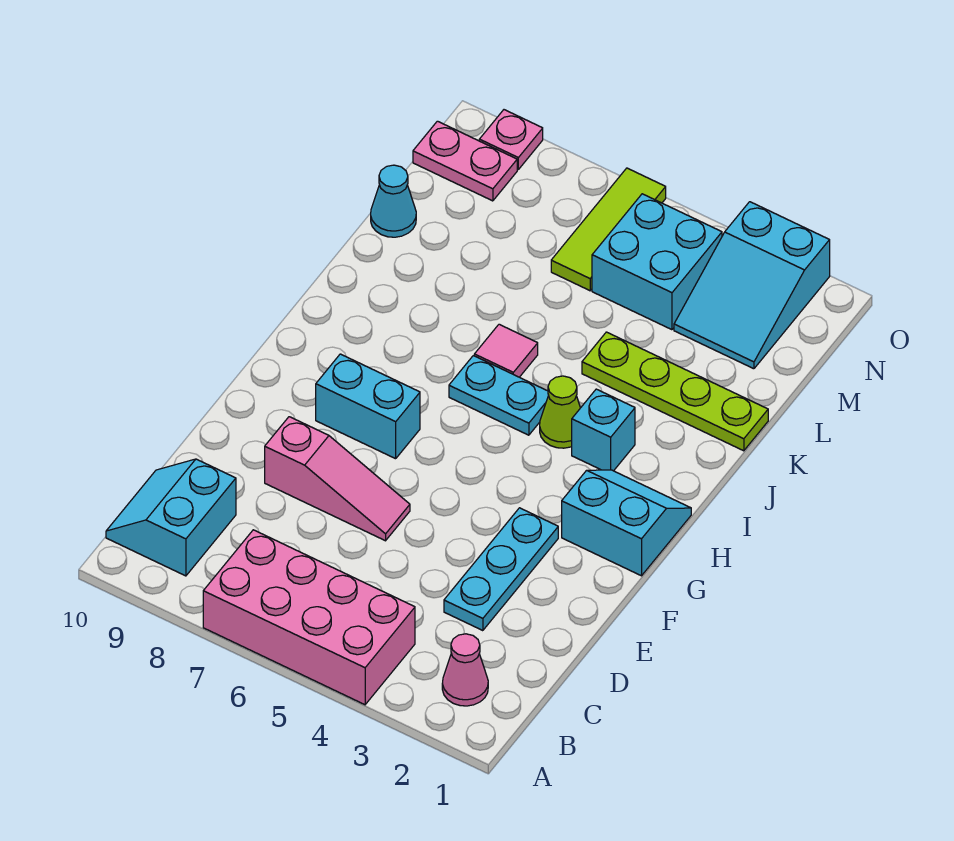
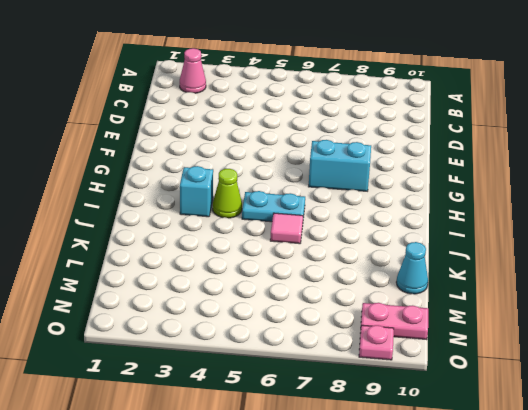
none -> pink 2x4 brick [203,530,415,705]
none -> cyan 2x2 slope [106,459,236,576]
none -> cyan 1x3 plate [444,508,558,631]

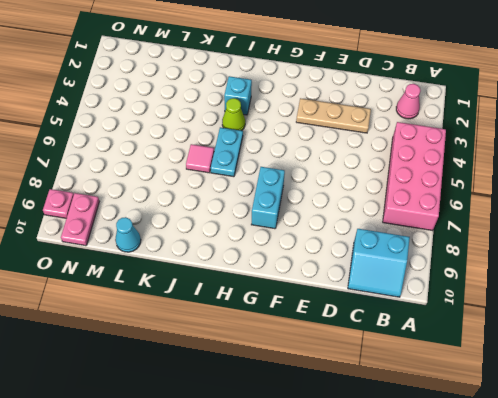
tan 1x3 plate [296,98,371,133] -> cyan 1x3 plate [444,508,558,631]
none -> pink 1x3 slope [265,417,410,541]
none -> cyan 2x2 slope [562,470,691,576]
none -> lime 1x4 plate [582,332,768,451]

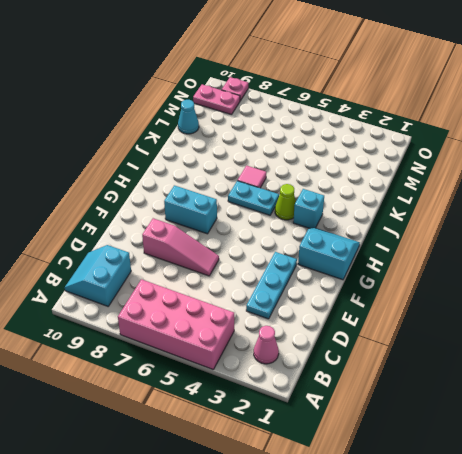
none -> lime 1x4 plate [582,332,768,451]
none -> cyan 2x3 slope [674,202,830,369]
none -> cyan 2x2 brick [592,194,722,330]

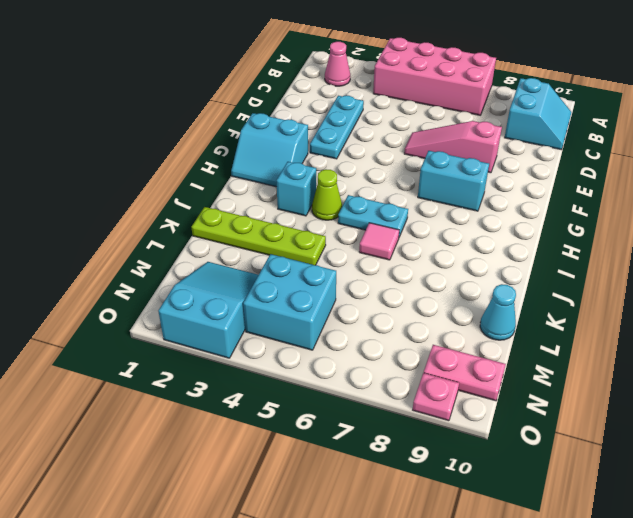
none -> lime 1x3 tile [551,168,666,291]

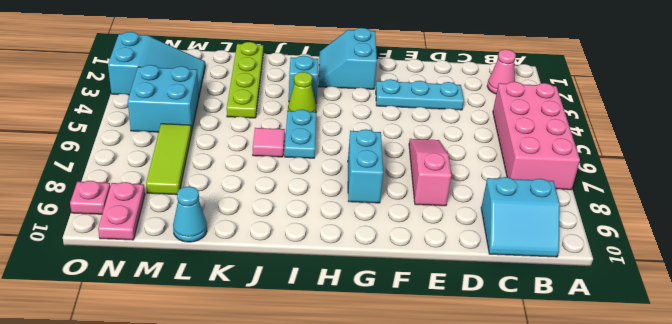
lime 1x3 tile [146,124,191,195] -> lime 1x3 tile turned to [551,168,666,291]

